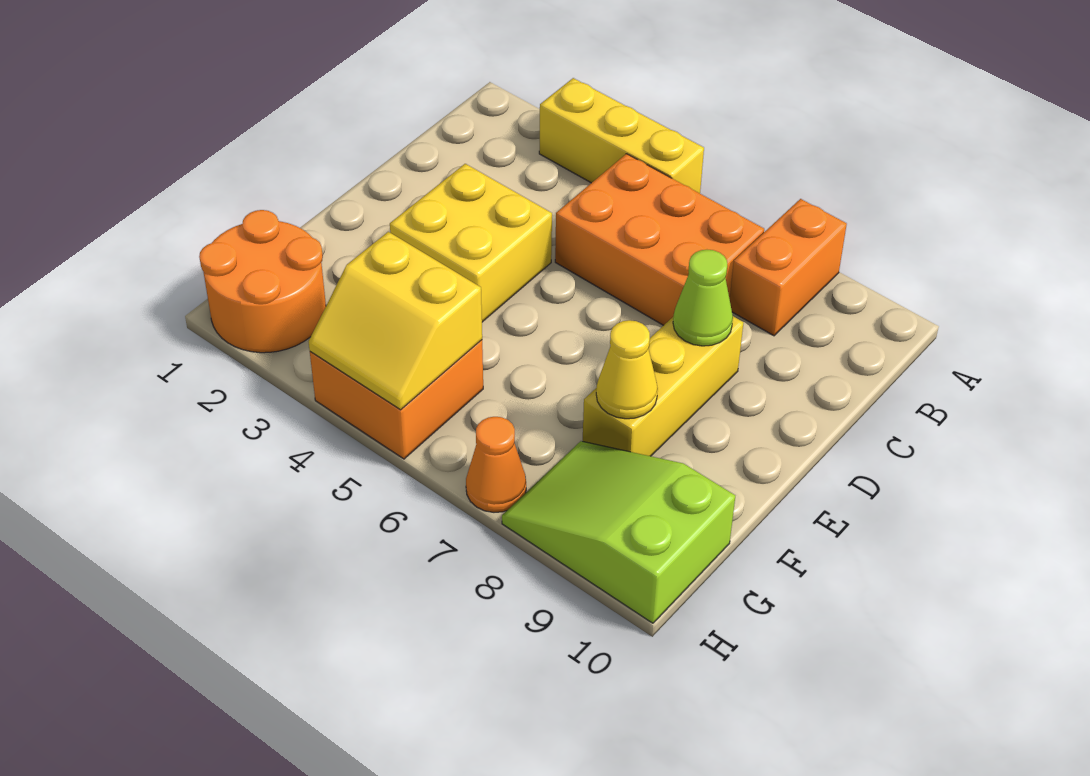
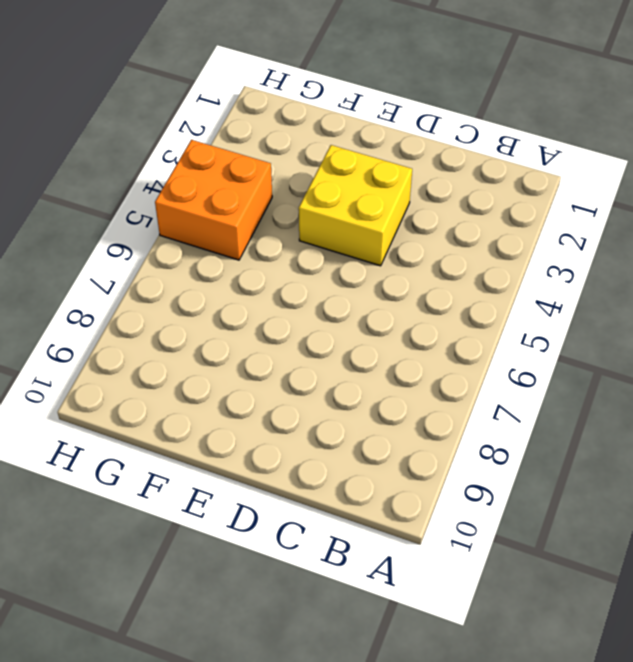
none -> yellow 1x3 brick [539,78,704,193]
none -> orange 1x2 brick [730,199,847,336]
none -> orange 2x3 brick [555,154,764,325]

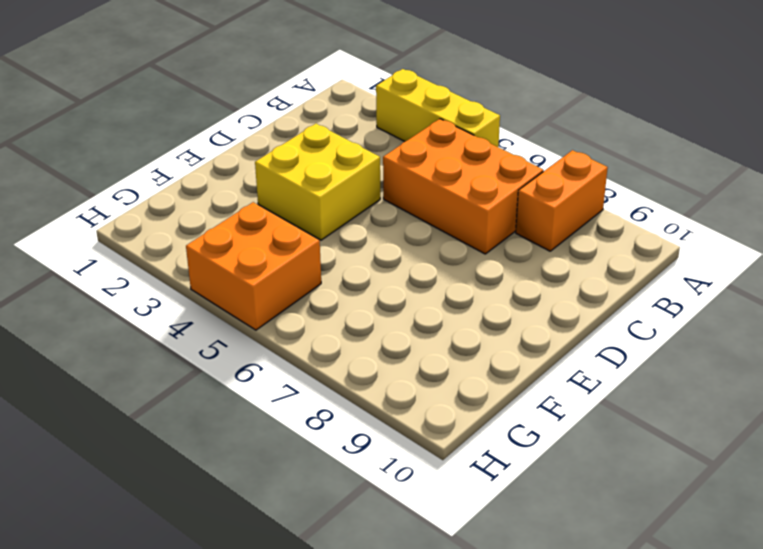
none -> yellow 1x3 brick [583,316,744,456]
none -> orange 2x2 round brick [199,210,326,353]
none -> lime 2x3 slope [502,441,735,623]

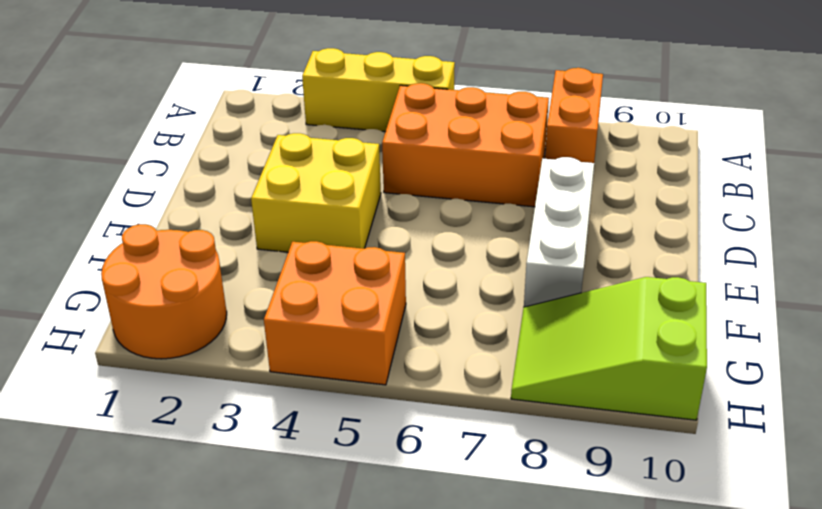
white 1x3 brick [524,157,594,307] -> yellow 1x3 brick [583,316,744,456]
none -> orange 1x1 cone [466,417,526,512]
none -> lime 1x1 cone [673,249,733,346]
none -> yellow 1x1 cone [596,320,658,419]

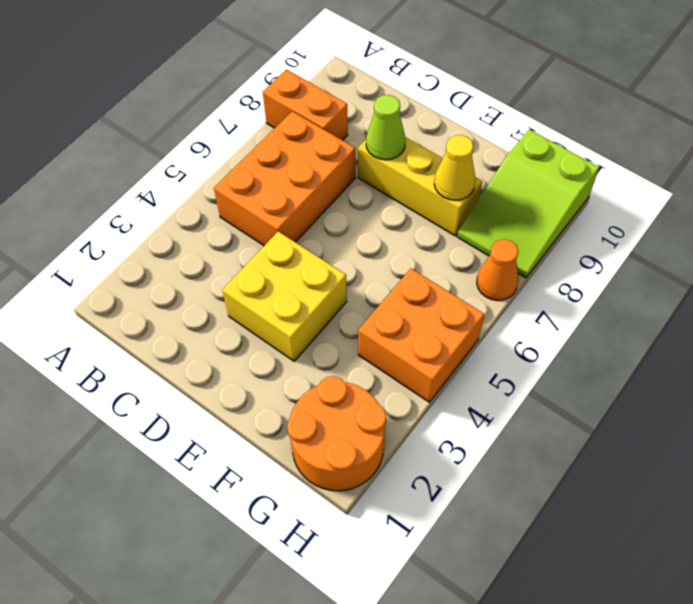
none -> yellow 1x3 brick [539,78,704,193]
none -> yellow 2x2 slope [309,232,482,410]

